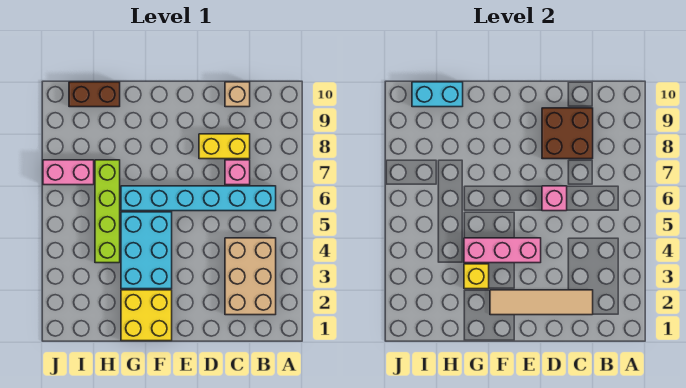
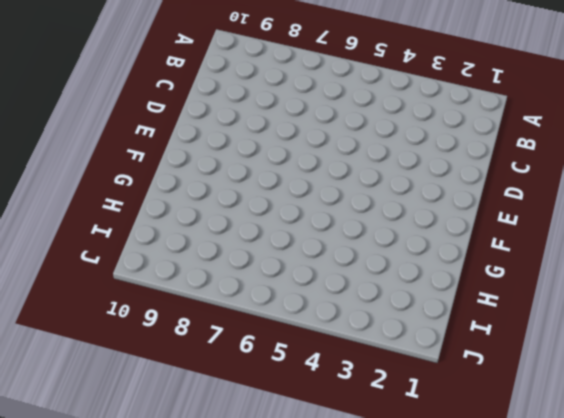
none -> tan 2x3 brick [225,238,276,315]
none -> cyan 1x6 brick [121,186,276,211]
none -> pink 1x1 brick [225,160,250,185]

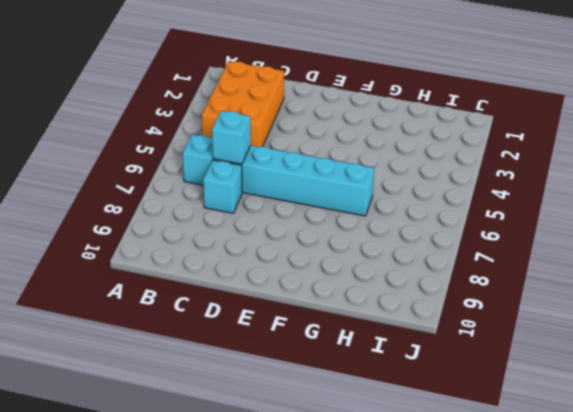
orange 2x3 brick [202,61,284,147] -> tan 2x3 brick [225,238,276,315]
cyan 1x1 brick [212,111,251,164] -> none
cyan 1x1 brick [203,160,242,213] -> pink 1x1 brick [225,160,250,185]
none -> yellow 1x2 brick [199,134,250,159]
none -> tan 1x1 brick [225,82,250,107]
none -> yellow 2x2 brick [121,290,172,341]

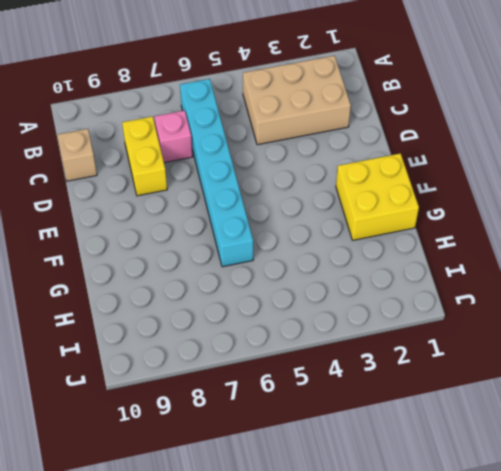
none -> cyan 2x3 brick [121,212,172,289]
none -> lime 1x4 brick [95,160,120,263]
none -> brown 1x2 brick [69,82,120,107]

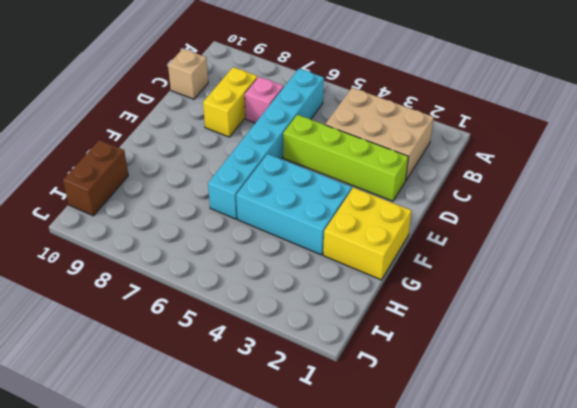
lime 1x4 brick [283,115,408,201] -> lime 1x4 brick moved to [95,160,120,263]
none -> pink 1x2 brick [43,160,94,185]
none -> tan 1x4 tile [490,290,593,315]
none -> brown 2x2 brick [542,108,593,159]

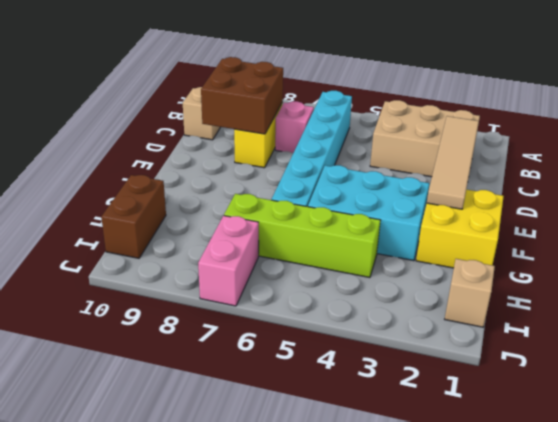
tan 1x1 brick [445,259,495,327] -> none
none -> pink 1x1 brick [542,186,567,211]
none -> pink 1x3 brick [464,238,541,263]
none -> yellow 1x1 brick [464,264,489,289]

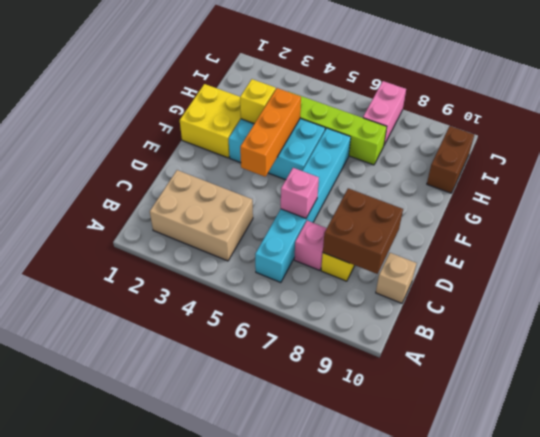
orange 1x3 brick [240,88,301,177] -> pink 1x3 brick [464,238,541,263]
none -> tan 1x4 tile [490,290,593,315]
none -> cyan 1x2 brick [412,82,463,107]

